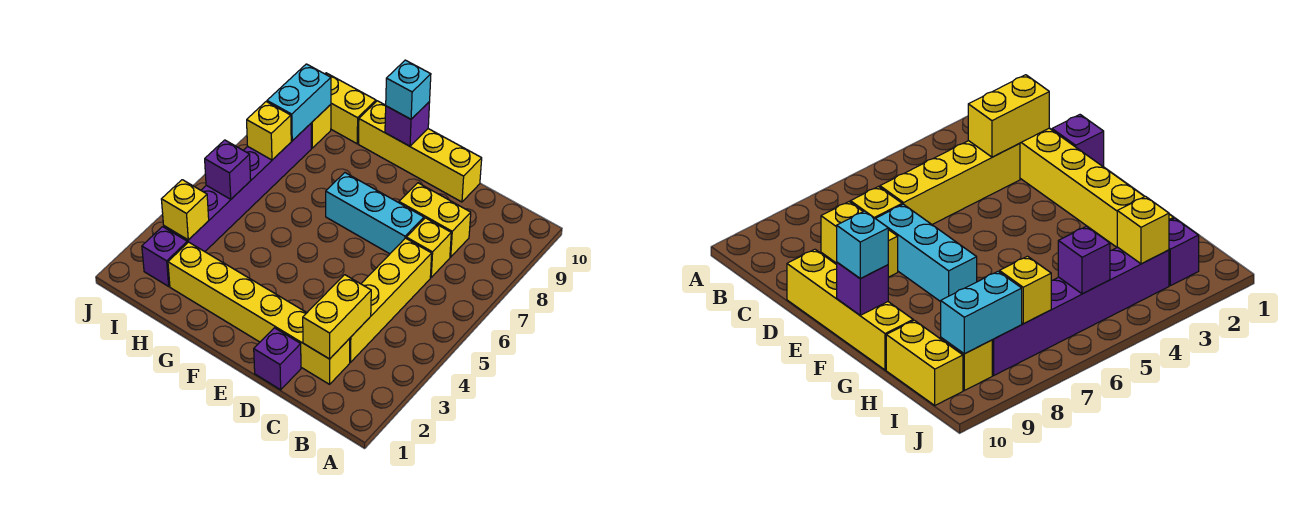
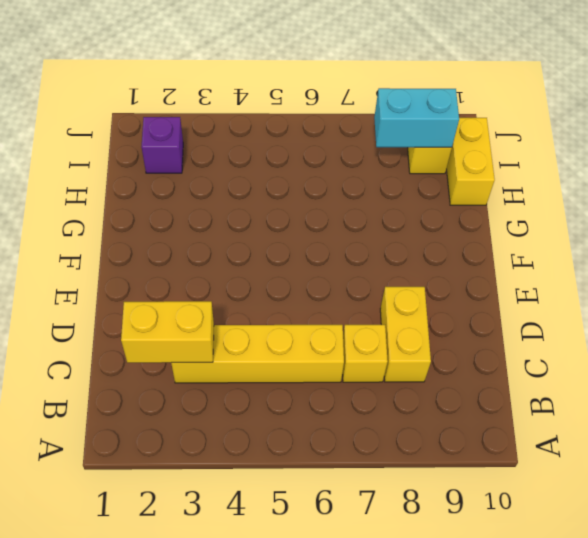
none -> yellow 1x6 brick [168,242,350,384]
none -> purple 1x1 brick [254,328,301,390]
none -> cyan 1x3 brick [326,173,424,254]

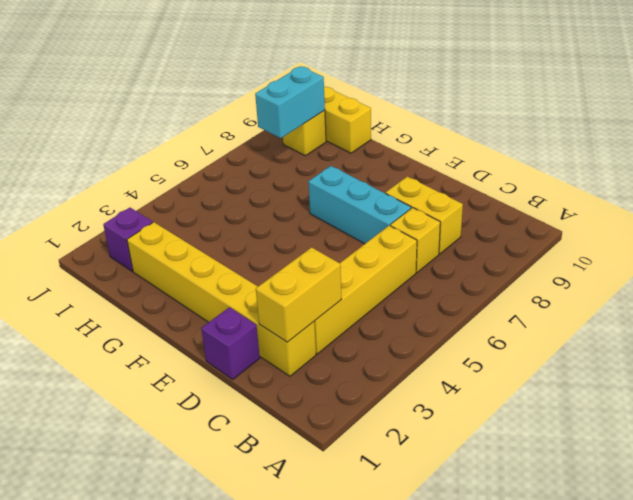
none -> yellow 1x4 brick [359,101,482,202]
none -> purple 1x6 brick [164,124,311,252]
none -> purple 1x1 brick [385,102,430,146]

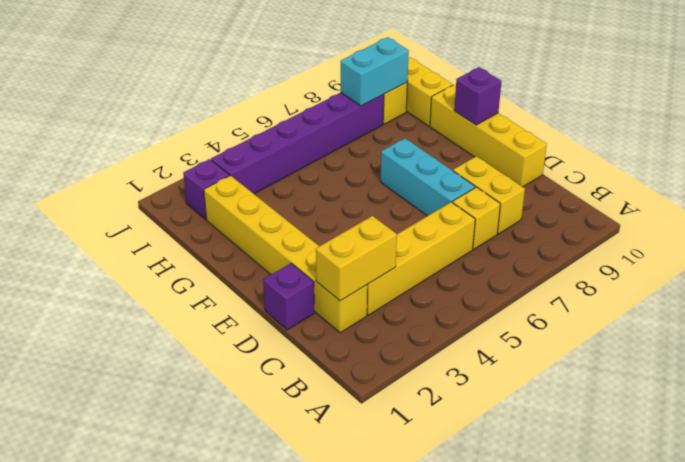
none -> yellow 1x1 brick [161,180,209,240]
none -> purple 1x1 brick [205,140,251,199]
none -> yellow 1x1 brick [247,102,291,160]

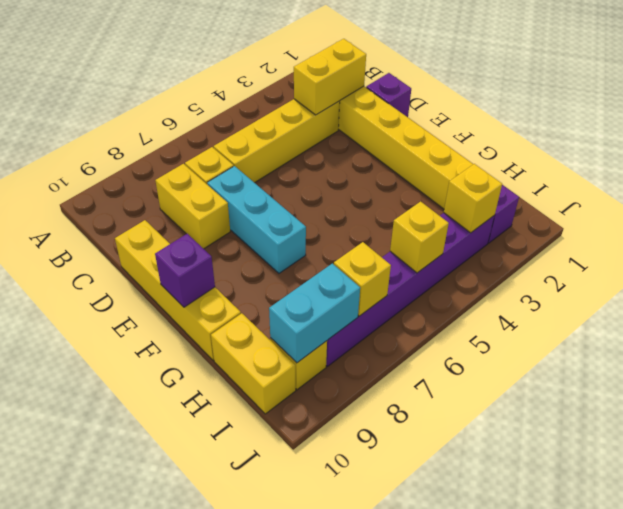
yellow 1x1 brick [390,201,449,273] -> purple 1x1 brick [205,140,251,199]
none -> cyan 1x1 brick [386,60,431,119]

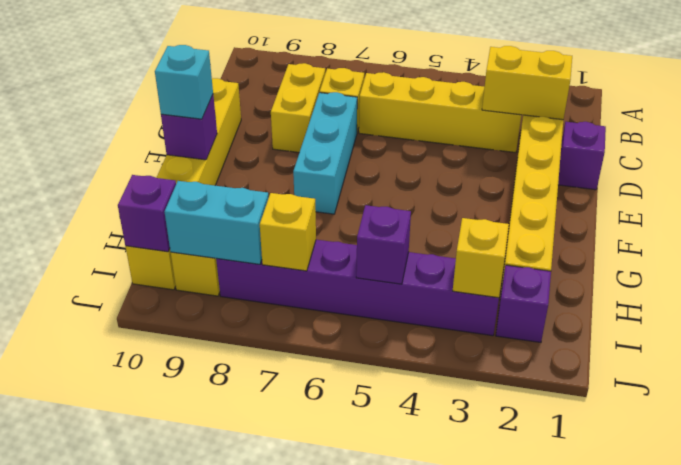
purple 1x1 brick [118,175,176,252] -> none

